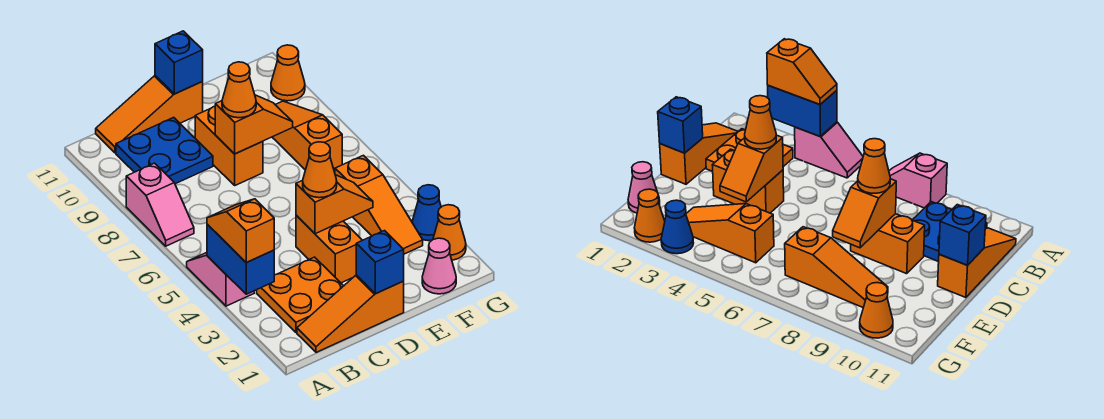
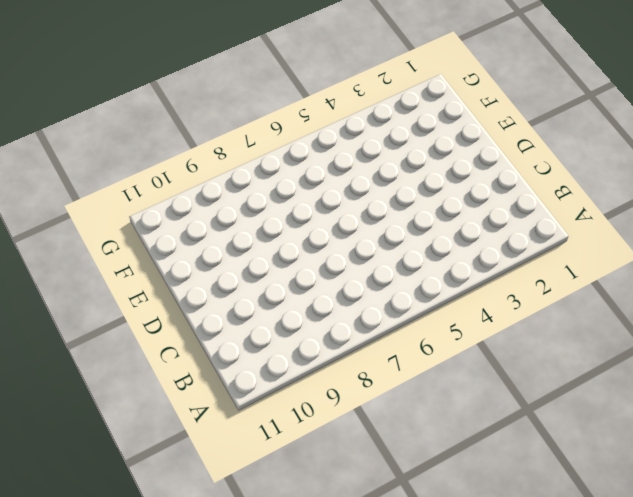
none -> pink 1x2 slope [187,253,254,306]
none -> pink 1x2 slope [126,163,194,246]
none -> orange 1x3 slope [297,275,404,352]

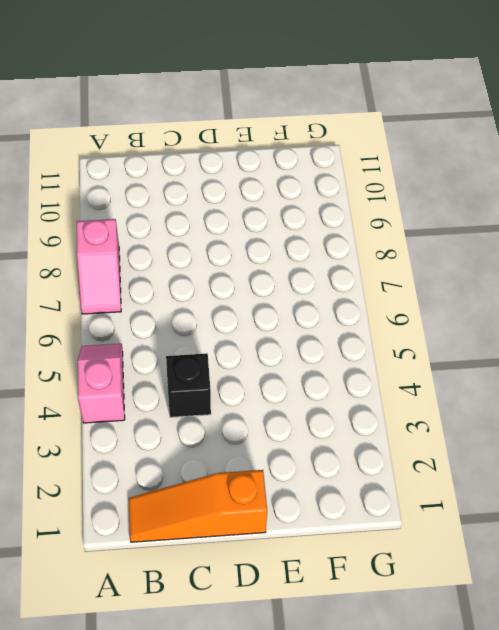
black 1x1 brick [166,353,211,417] -> none
none -> orange 2x2 plate [257,257,343,332]
none -> blue 2x2 plate [116,117,213,184]
none -> orange 1x3 slope [96,76,203,153]

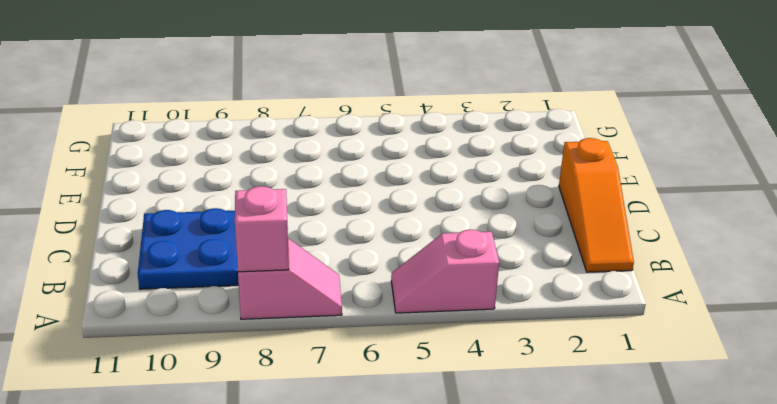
pink 1x1 brick [235,186,289,272] -> none
none -> orange 2x2 plate [257,257,343,332]
none -> orange 1x3 slope [96,76,203,153]
none -> orange 1x2 brick [296,215,362,283]

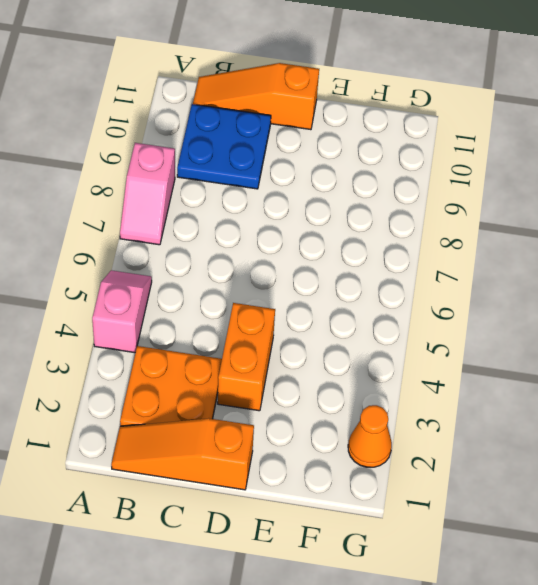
none -> orange 1x2 brick [195,107,263,185]
none -> pink 1x1 cone [422,238,456,294]
none -> orange 1x3 slope [335,155,423,254]

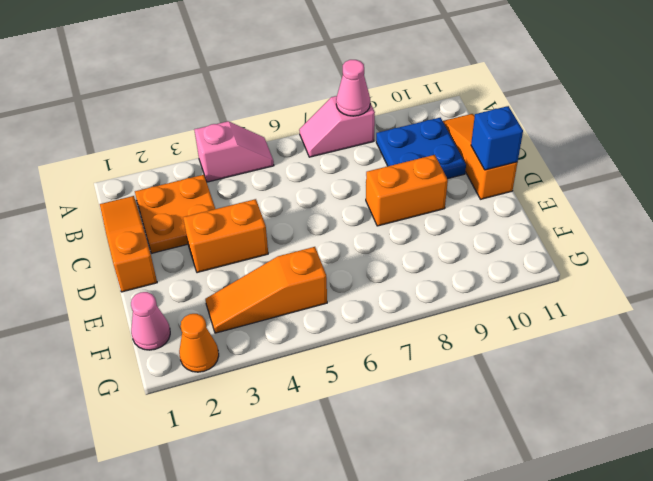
pink 1x1 cone [336,60,370,116] -> none
none -> orange 1x3 slope [272,101,342,170]
none -> blue 1x1 cone [412,185,441,241]
none -> orange 1x1 cone [271,45,305,101]

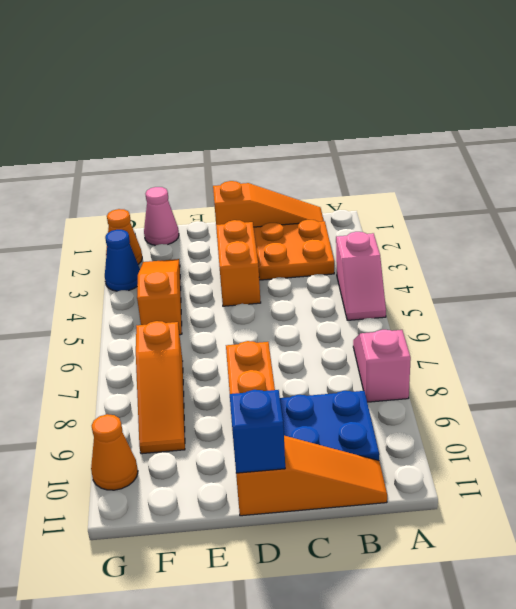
none -> blue 1x2 brick [207,224,274,294]
none -> blue 1x1 brick [356,231,404,294]
none -> orange 1x2 slope [296,175,373,234]

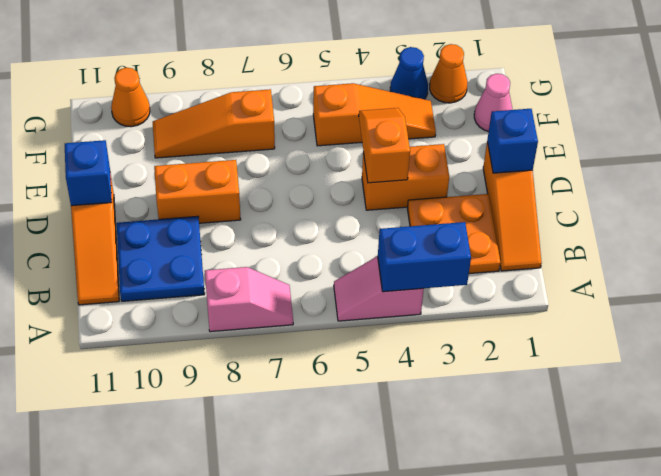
none -> orange 1x2 slope [215,95,293,154]
none -> orange 1x2 slope [207,199,274,263]
none -> orange 1x1 cone [303,142,337,198]

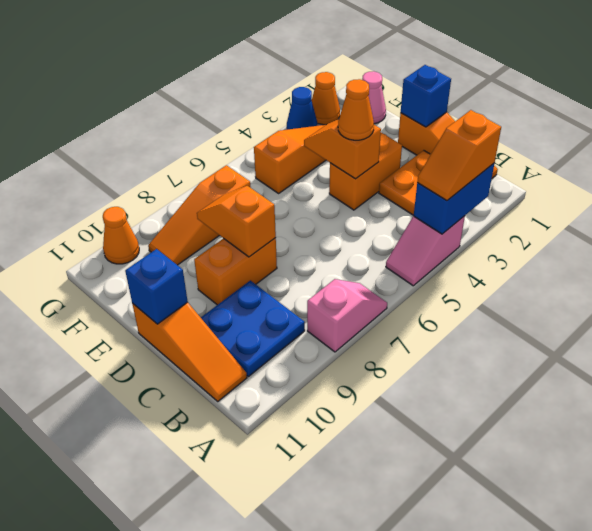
none -> orange 1x1 cone [222,62,256,118]

